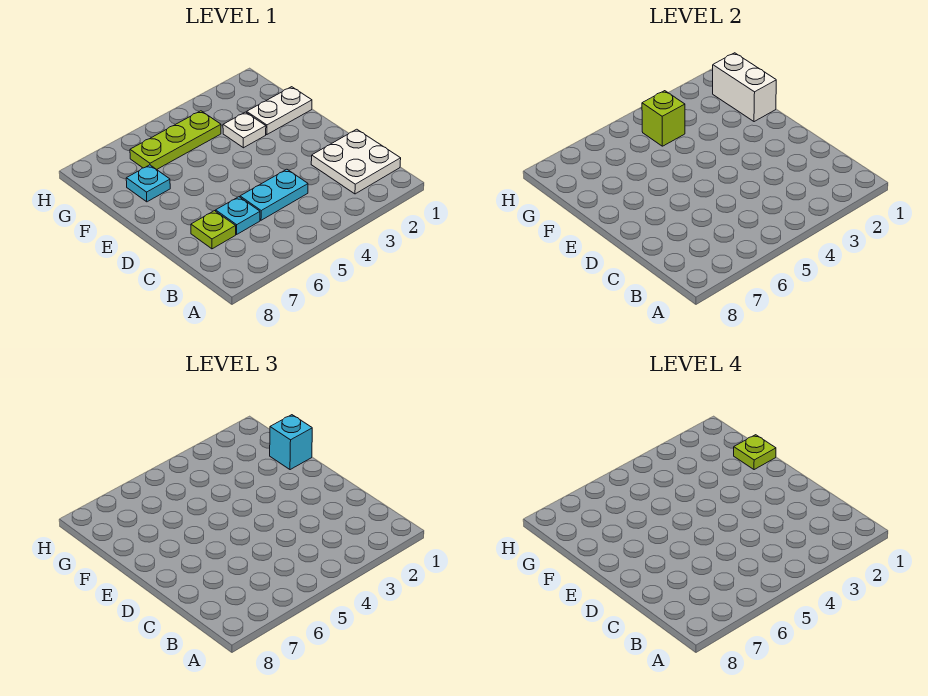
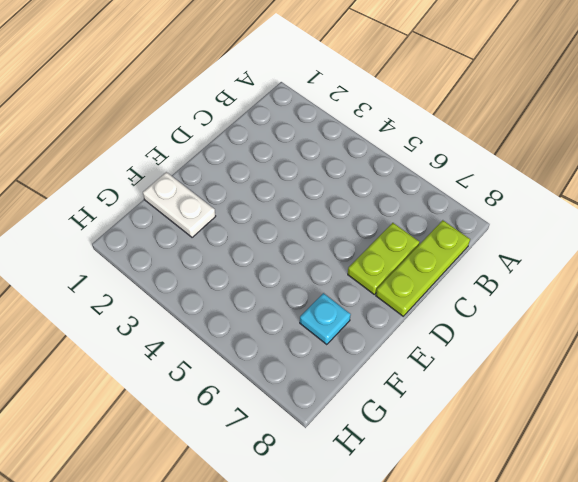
lime 1x3 plate [376,220,470,316] -> lime 1x3 plate turned to [130,111,221,169]
lime 1x2 plate [348,223,420,294] -> lime 1x1 plate [191,211,236,249]
none -> white 2x2 plate [311,129,401,194]
none -> cyan 1x2 plate [240,169,308,220]
none -> cyan 1x1 plate [216,197,260,234]

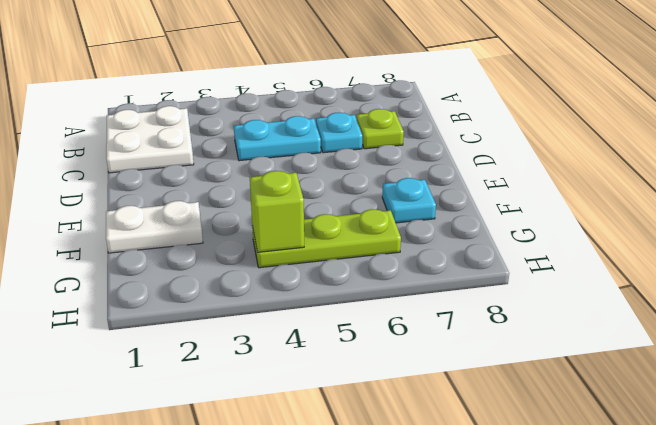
none -> white 1x1 plate [223,112,266,148]
none -> white 1x2 brick [713,53,776,122]
none -> cyan 1x1 brick [270,415,312,470]

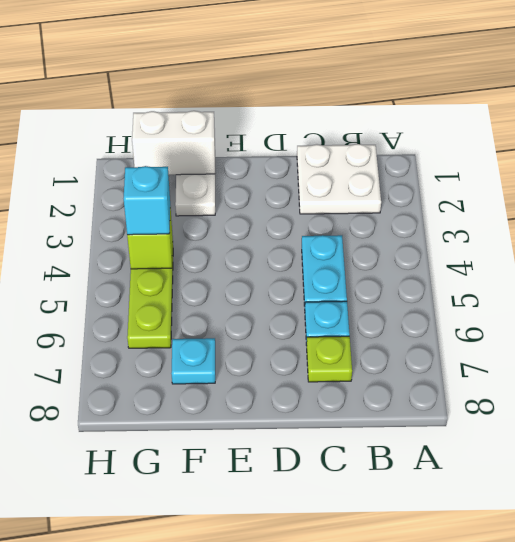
cyan 1x1 brick [124,166,170,235] -> cyan 1x1 brick moved to [270,415,312,470]
none -> white 1x1 plate [223,112,266,148]
none -> lime 1x1 plate [734,435,776,470]

